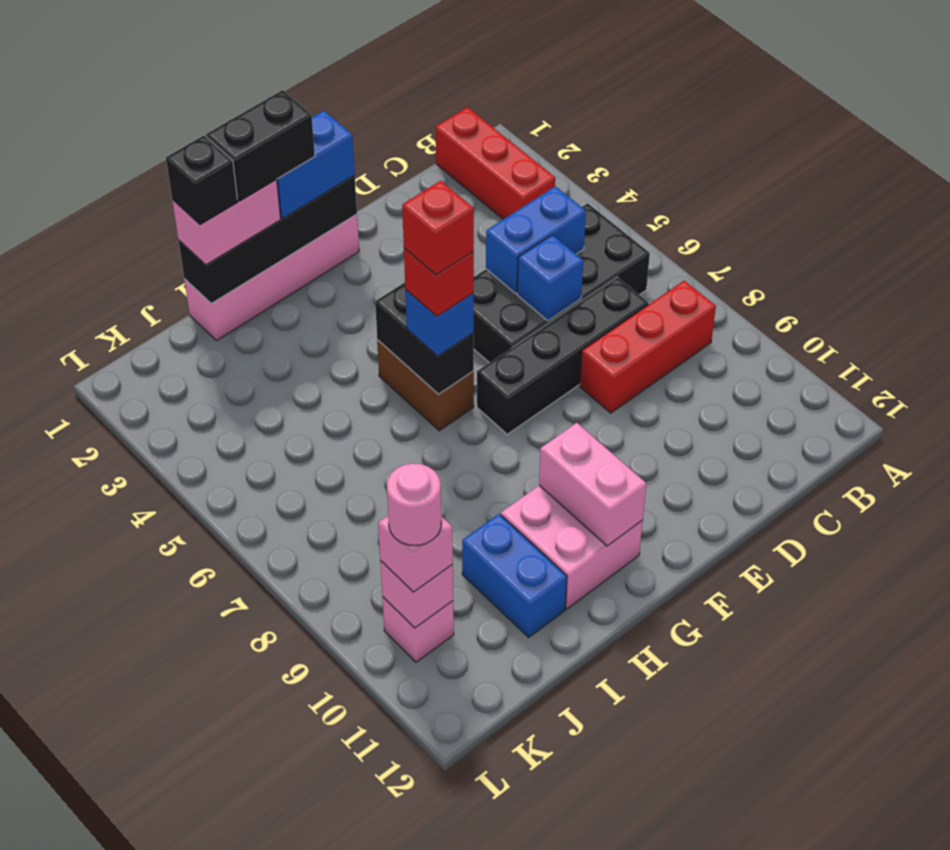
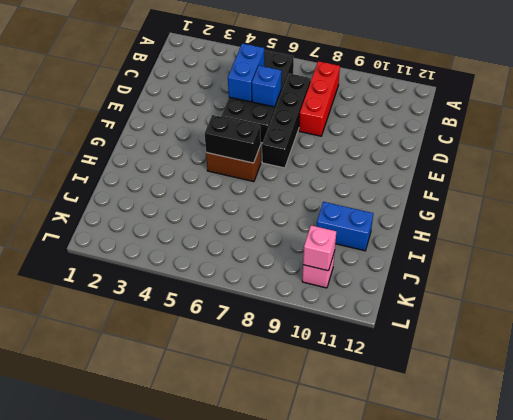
none -> red 1x3 brick [436,107,555,219]
none -> pink 1x4 brick [184,214,359,341]
none -> pink 2x2 brick [501,485,643,609]

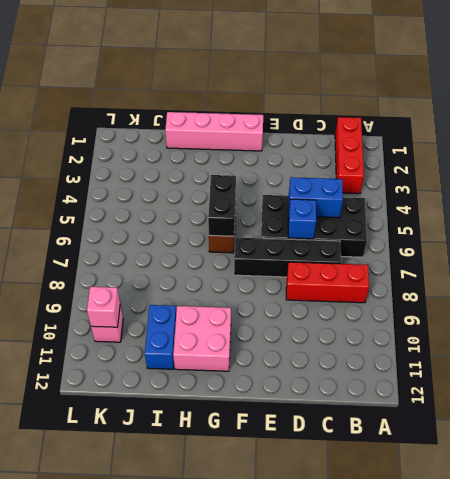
none -> black 1x4 brick [178,175,357,304]
none -> pink 1x2 brick [539,423,646,546]
none -> blue 1x2 brick [277,111,355,218]

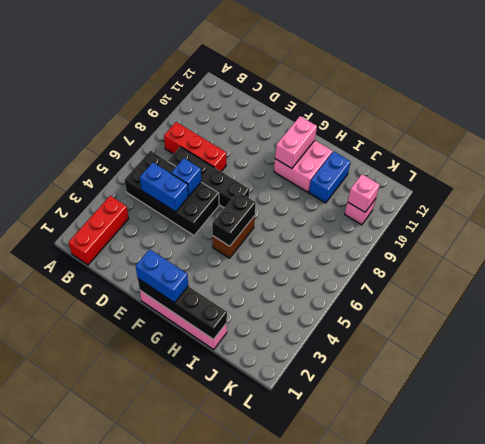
none -> blue 1x1 brick [405,290,474,356]
none -> pink 1x2 brick [172,179,281,265]
none -> pink 1x1 brick [378,516,453,592]

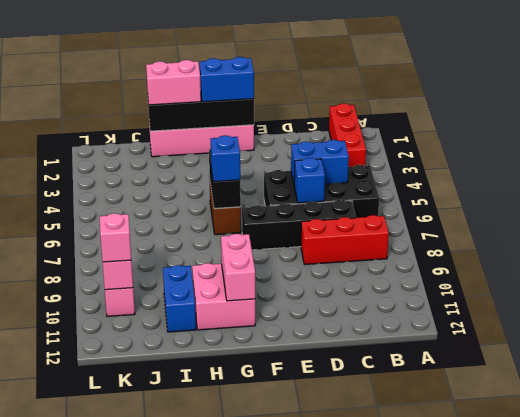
none -> black 1x2 brick [206,90,315,201]
none -> red 1x1 brick [404,248,474,316]
none -> black 1x1 brick [166,136,238,225]

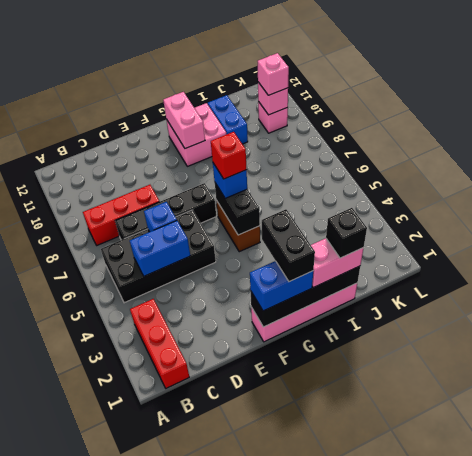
black 1x2 brick [262,209,315,282] -> black 1x2 brick turned to [206,90,315,201]
none -> pink 1x1 round brick [387,463,441,546]
none -> red 1x1 brick [402,181,474,275]

